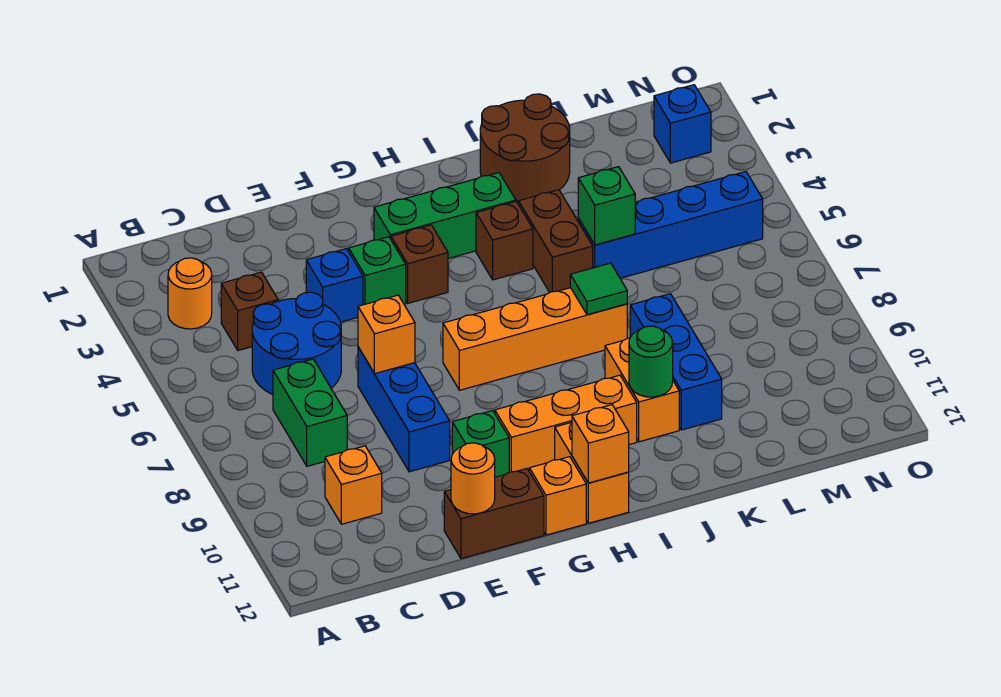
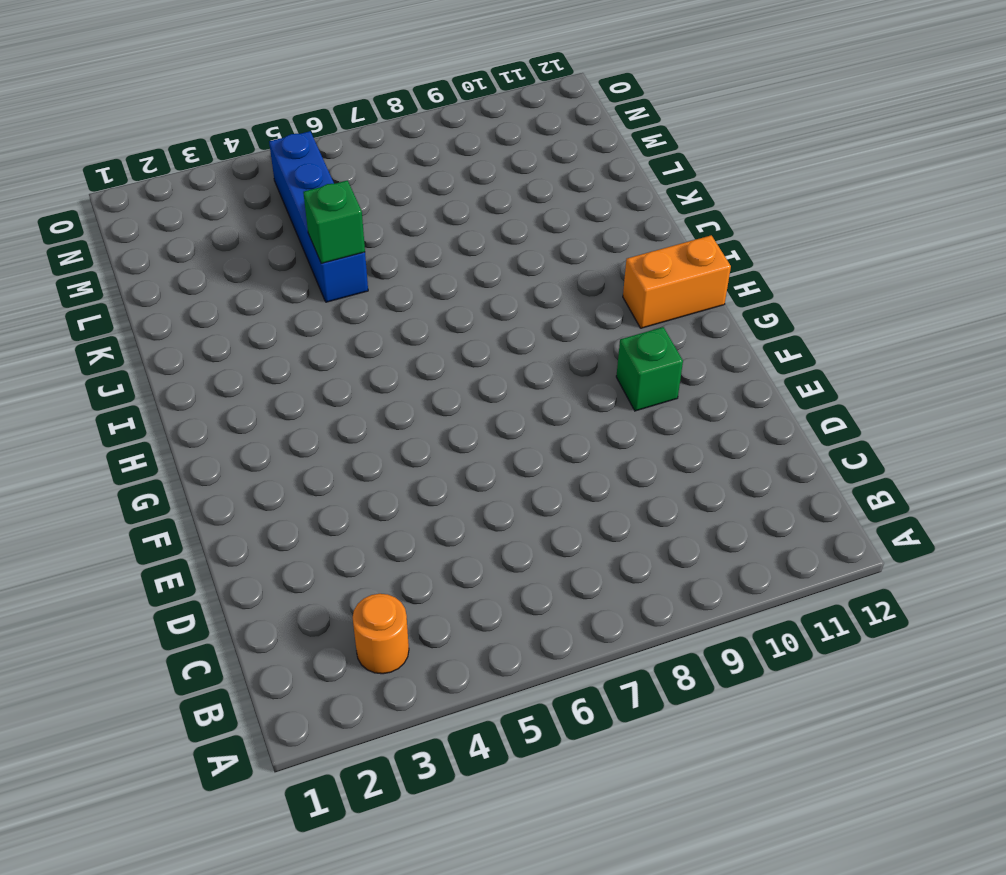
none -> brown 1x1 brick [221,272,278,350]
none -> blue 2x2 round brick [252,292,341,394]
none -> green 1x2 brick [273,359,347,466]

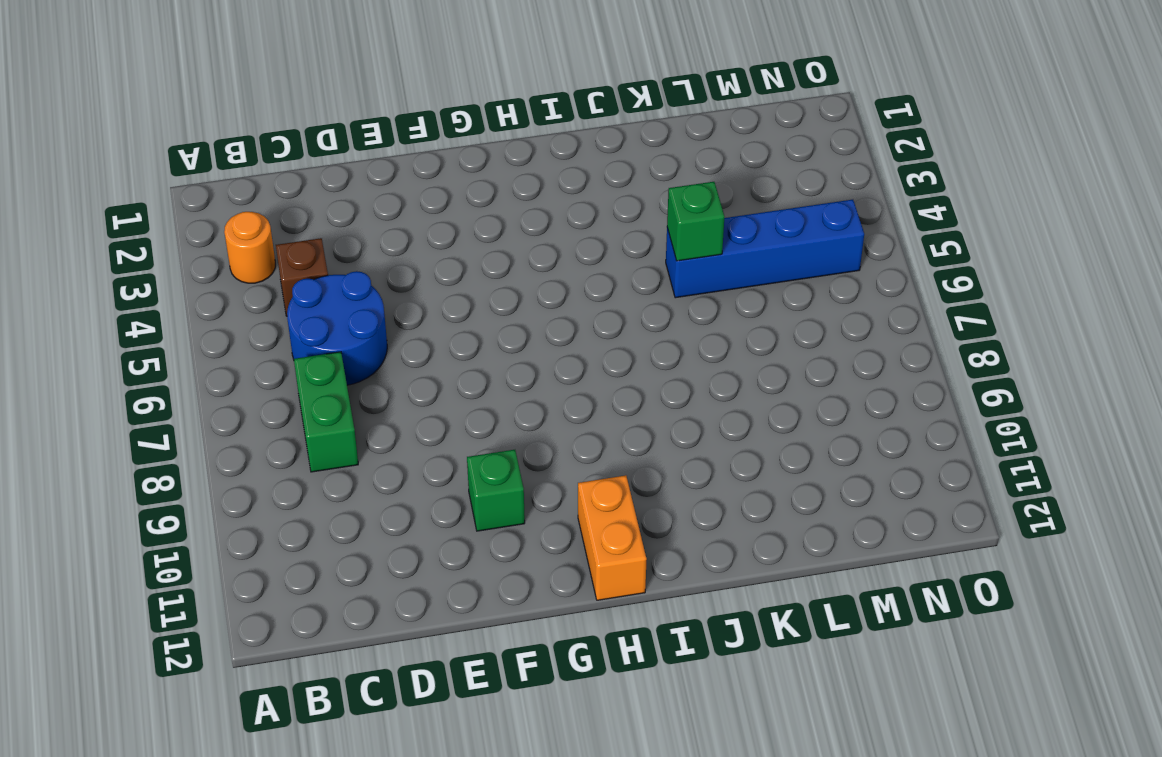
none -> orange 1x1 brick [325,446,382,524]
none -> blue 1x1 brick [306,249,363,322]
none -> blue 1x3 brick [358,347,450,472]

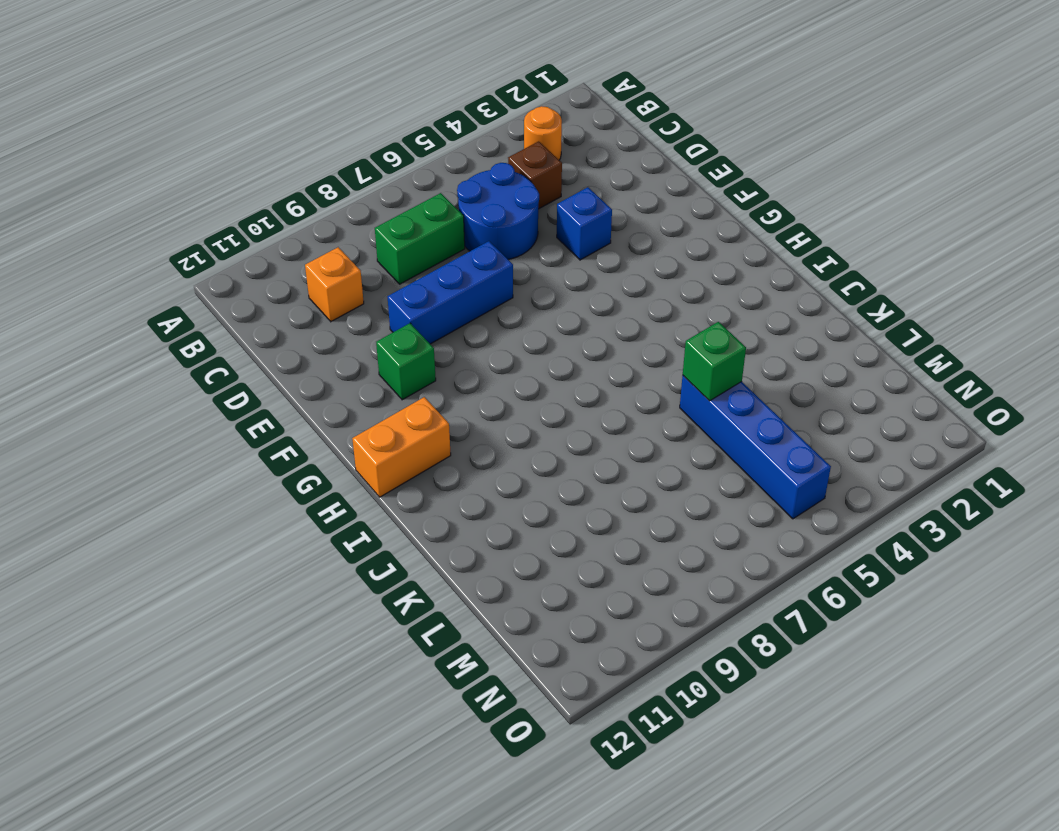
none -> brown 1x2 brick [444,469,544,559]
none -> green 1x1 brick [349,237,406,305]
none -> green 1x3 brick [374,173,516,259]

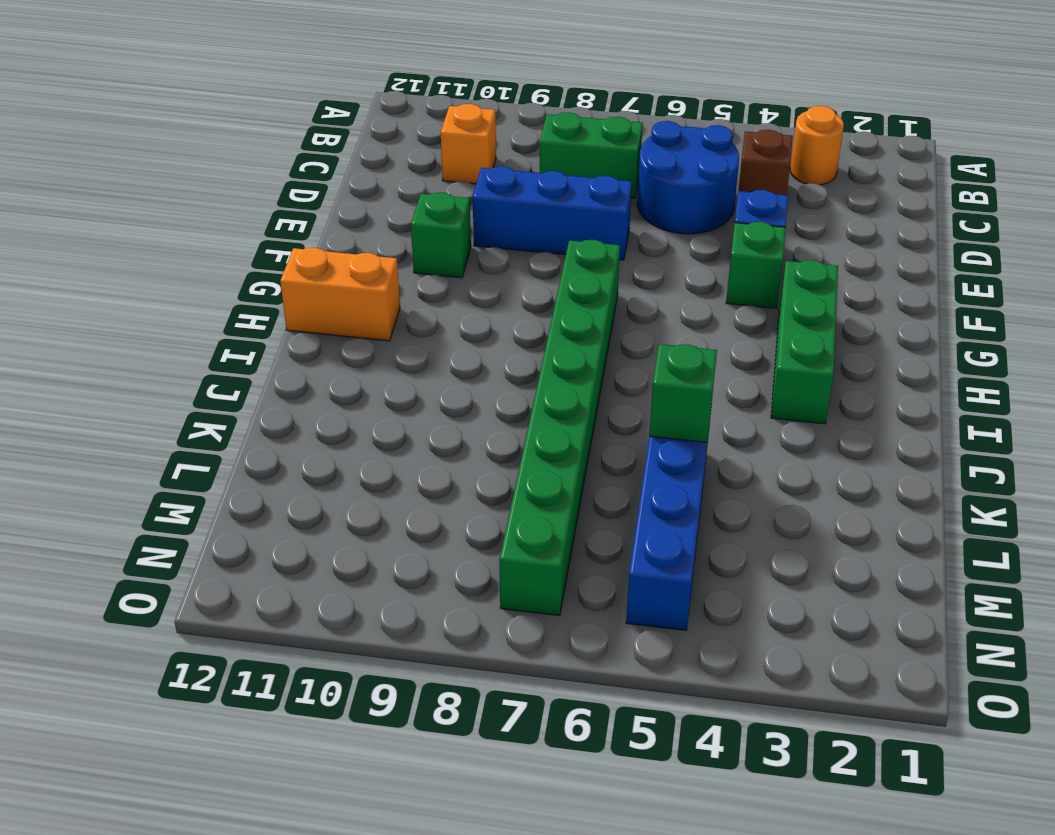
green 1x8 brick [499,240,620,616] -> orange 1x4 brick [443,288,627,390]
none -> brown 1x2 brick [444,469,544,559]
none -> brown 1x1 brick [391,225,448,303]
none -> orange 1x3 brick [495,375,637,472]

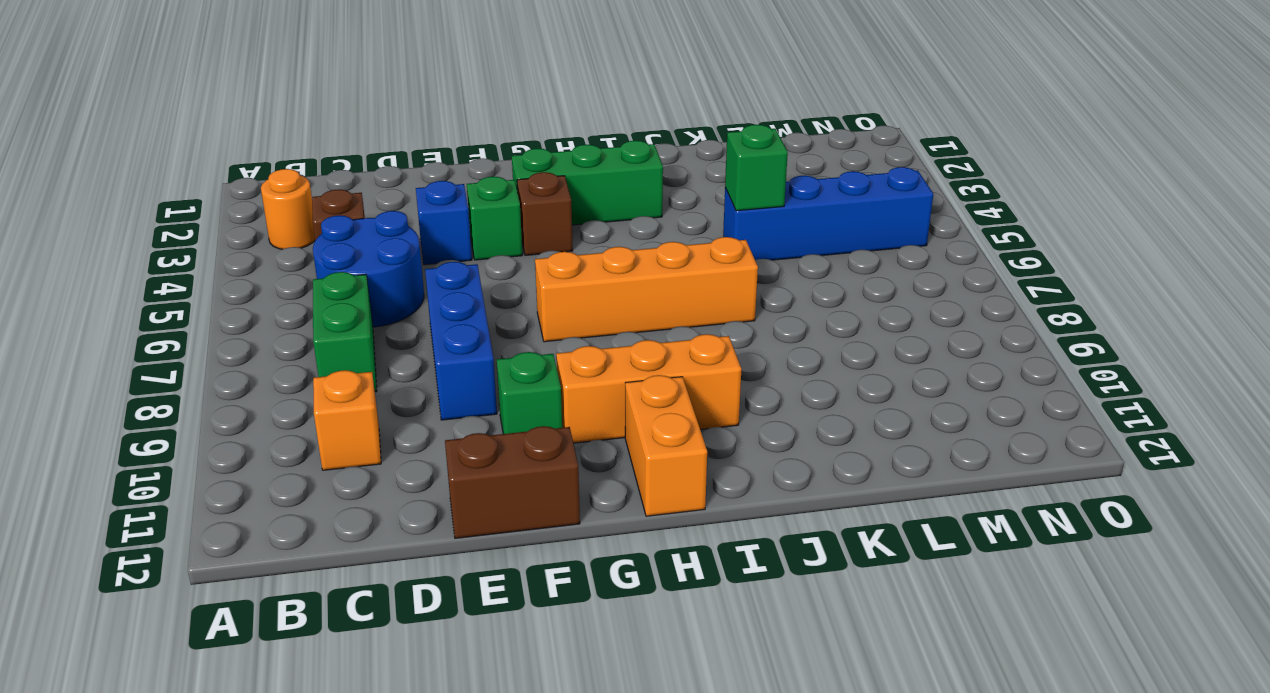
none -> orange 1x1 brick [529,457,586,535]
none -> brown 1x1 brick [476,202,533,280]
none -> brown 2x2 round brick [480,94,570,201]

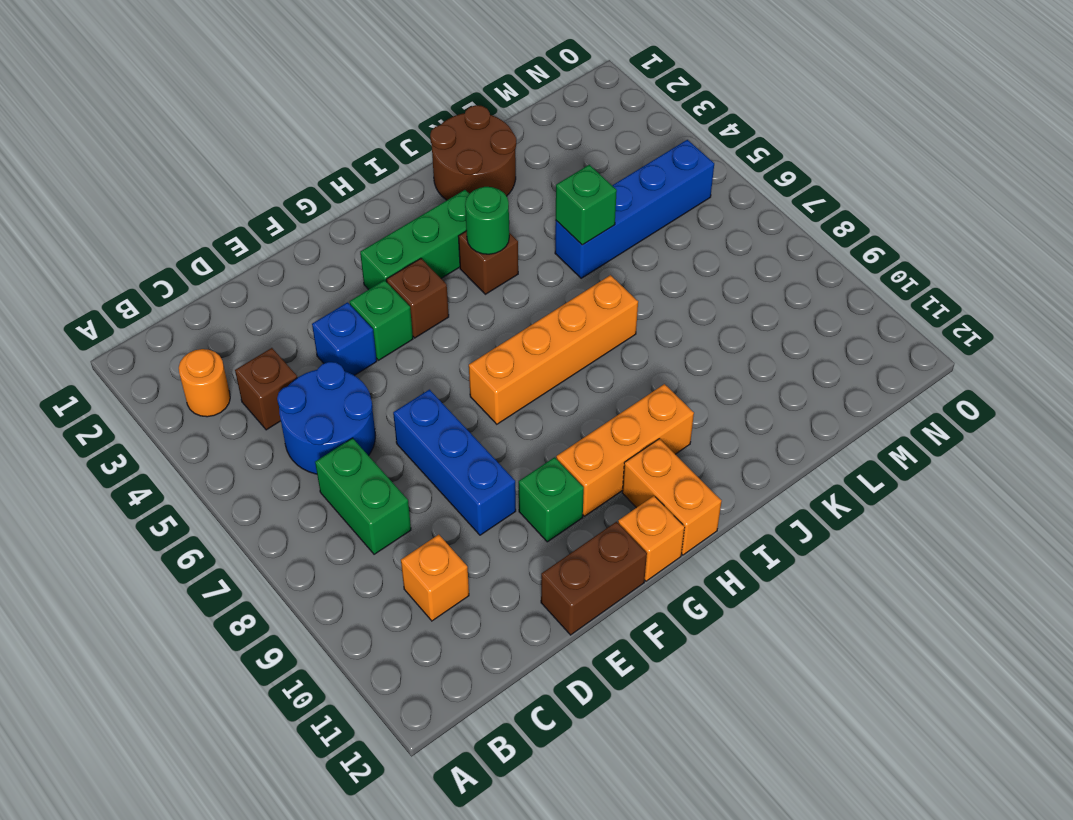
green 1x1 round brick [465,187,509,254] -> green 1x1 round brick moved to [629,326,673,397]
none -> brown 1x2 brick [519,190,593,292]
none -> orange 1x2 brick [605,338,679,442]
none -> blue 1x3 brick [630,294,722,430]

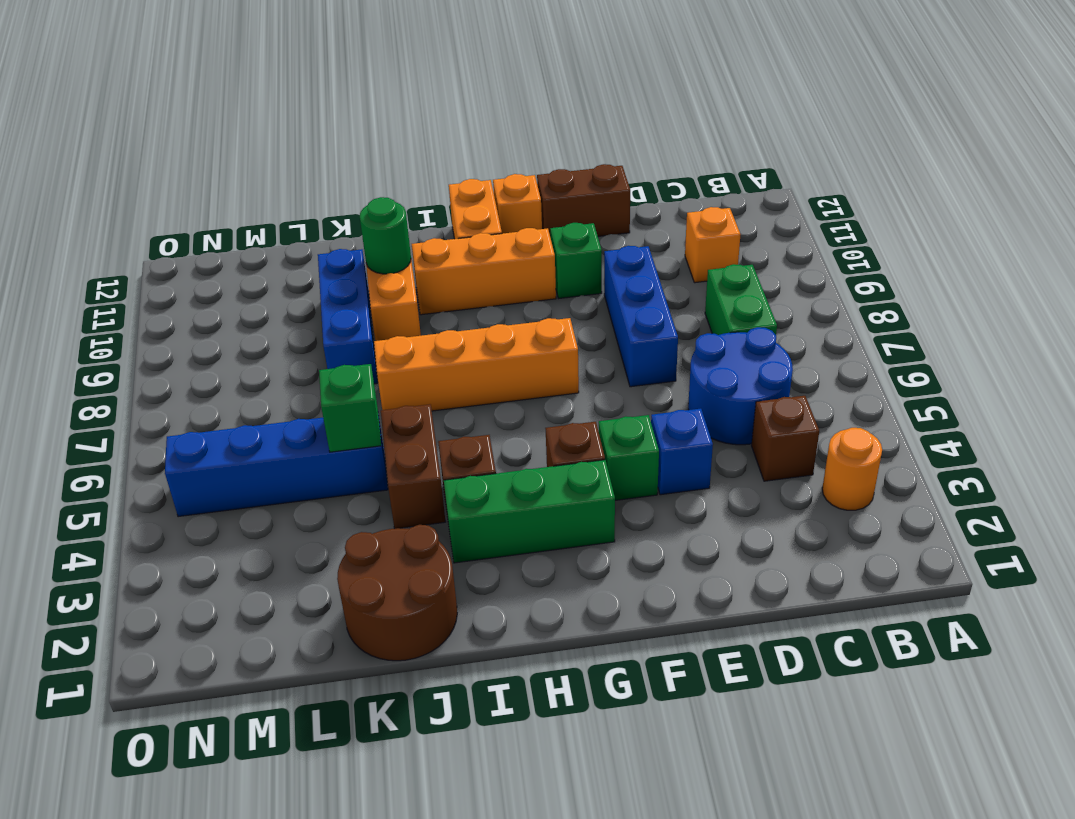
none -> blue 1x1 brick [654,85,711,163]
none -> orange 1x1 brick [358,295,415,374]
none -> orange 1x1 round brick [451,443,495,514]

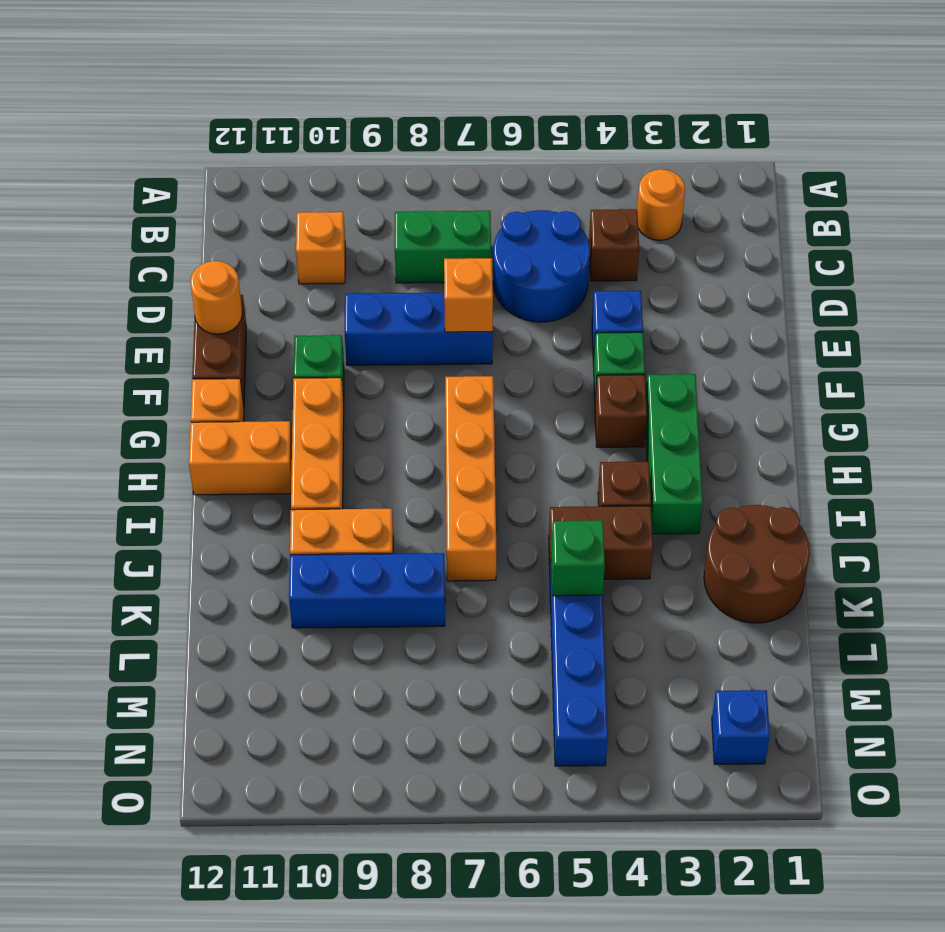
none -> orange 1x1 brick [572,405,629,483]
none -> green 1x1 tile [570,263,627,315]
none -> green 1x1 round brick [629,326,673,397]

